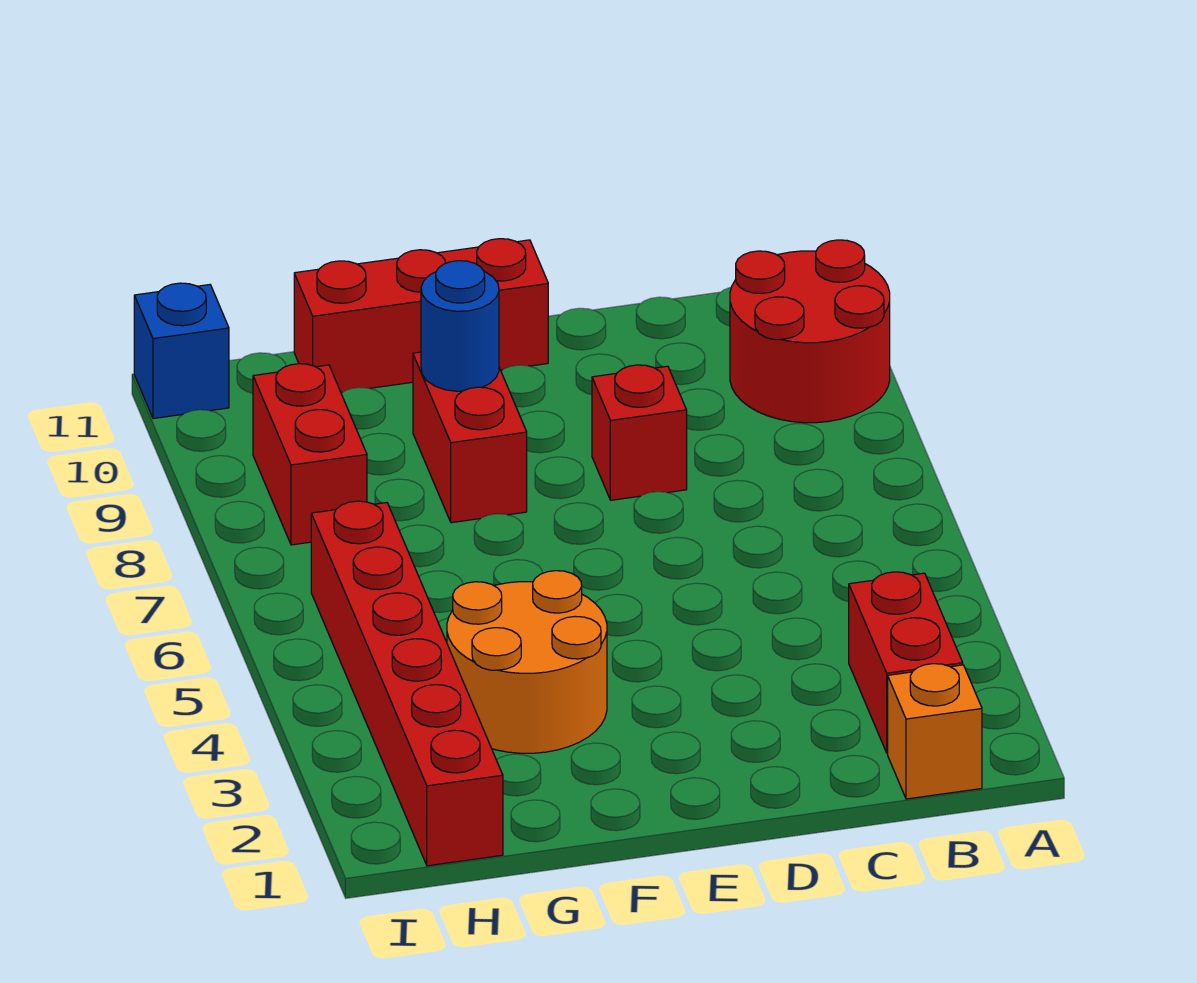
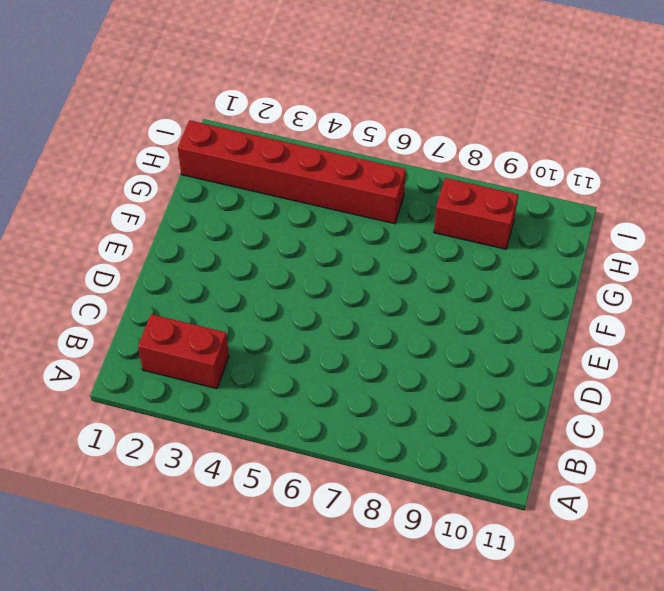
none -> red 2x2 round brick [730,240,890,423]
none -> orange 1x1 brick [888,664,982,799]

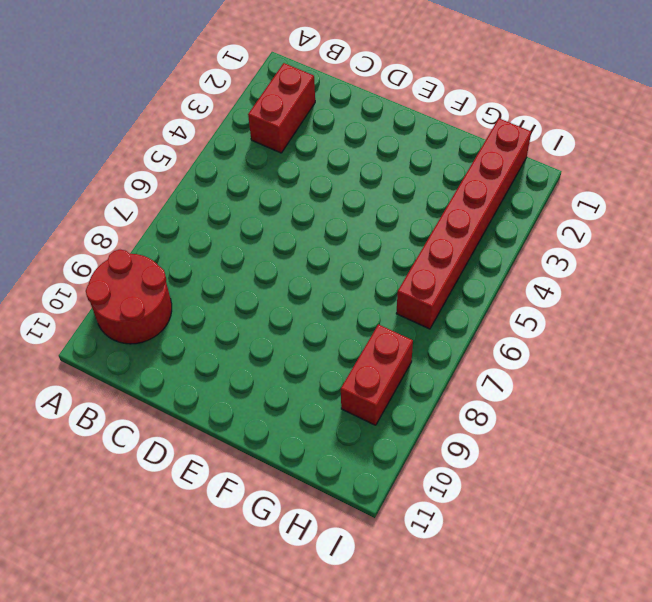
none -> orange 1x1 brick [888,664,982,799]
none -> red 1x1 brick [592,365,687,500]

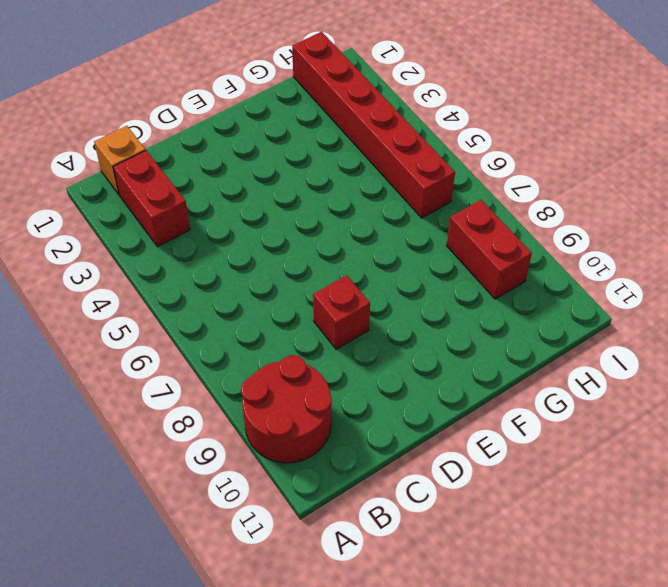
none -> red 1x3 brick [294,239,548,392]
none -> orange 2x2 round brick [447,571,607,753]

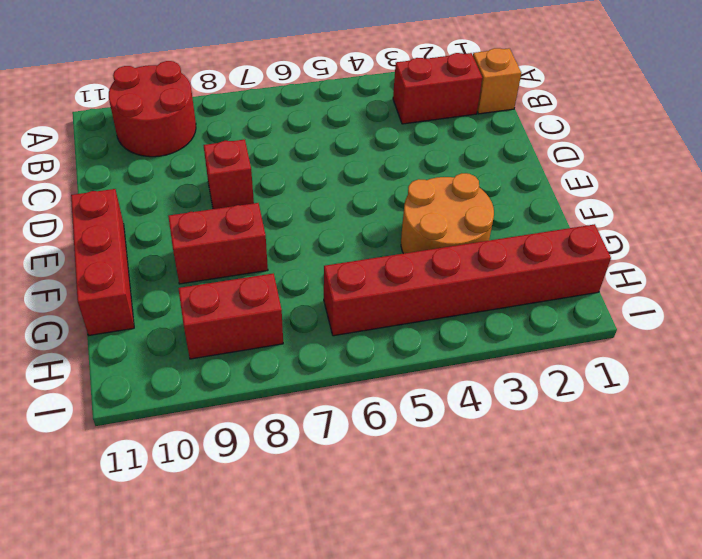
none -> blue 1x1 brick [134,283,229,419]
none -> blue 1x1 round brick [421,261,499,391]

